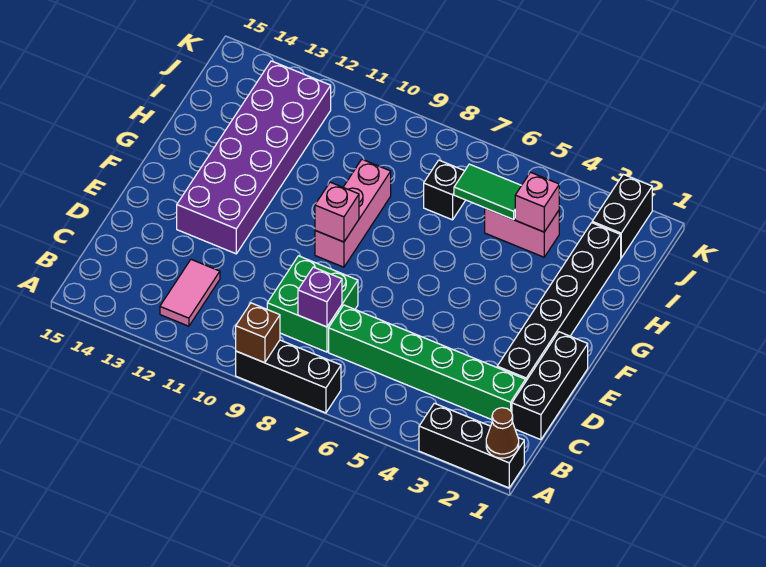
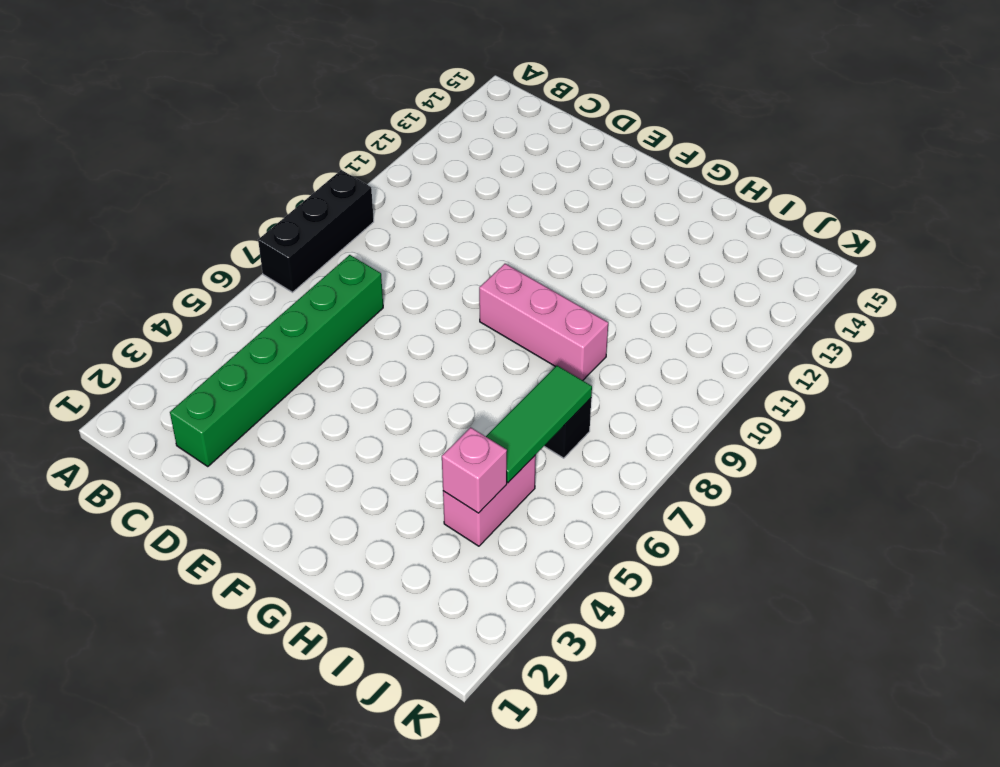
green 1x3 tile [486,366,592,483] -> green 1x2 tile [454,164,521,220]
none -> black 1x3 brick [419,403,524,488]
none -> pink 1x2 tile [160,260,220,326]
none -> black 1x3 brick [512,332,588,440]

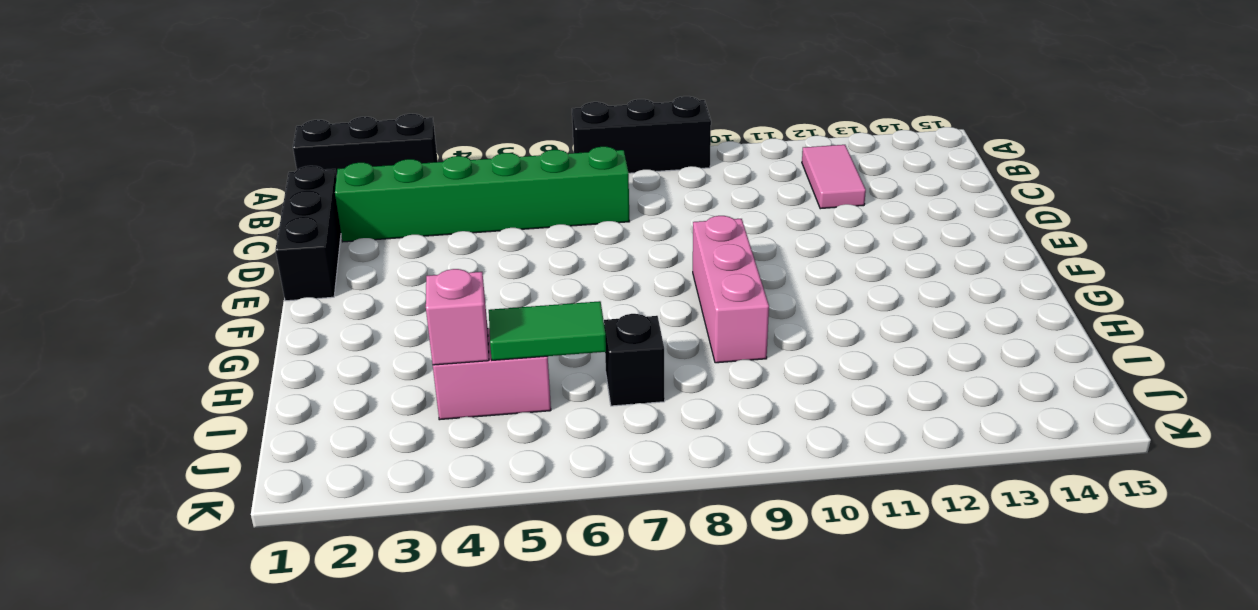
none -> green 2x2 brick [267,256,358,352]
none -> black 1x6 brick [497,223,621,381]
none -> purple 2x6 brick [177,61,331,254]

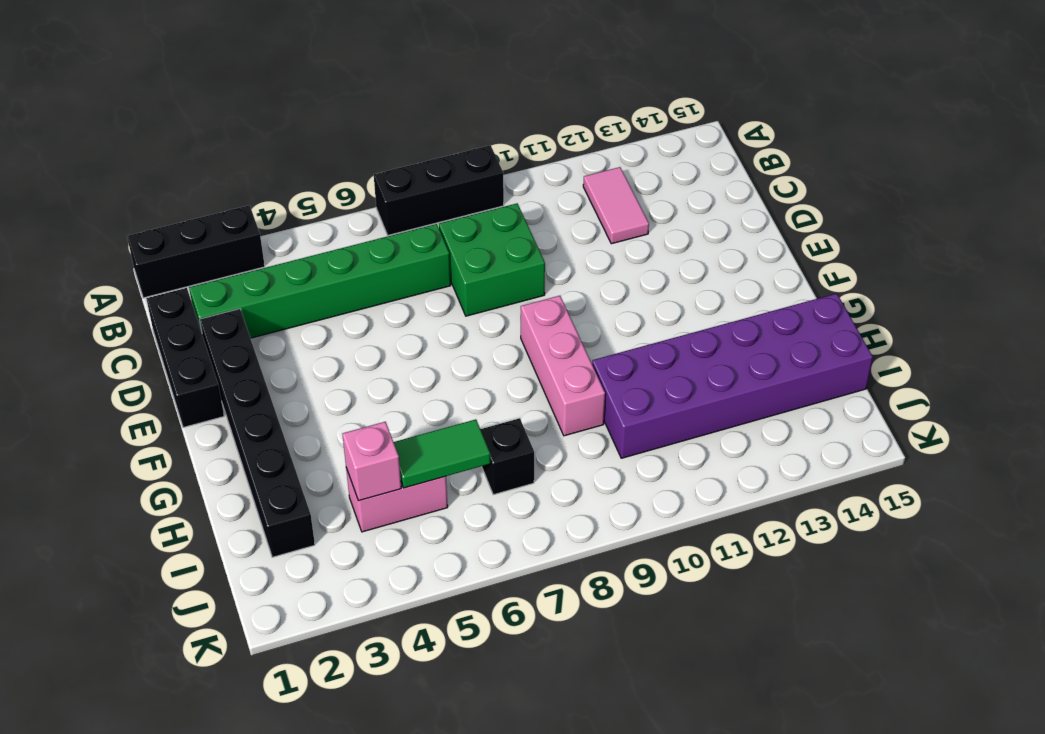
purple 2x6 brick [592,293,873,458] -> purple 2x6 brick turned to [177,61,331,254]
none -> black 1x2 brick [592,174,652,258]
none -> brown 1x1 cone [486,408,519,458]
none -> brown 1x1 brick [236,303,280,363]

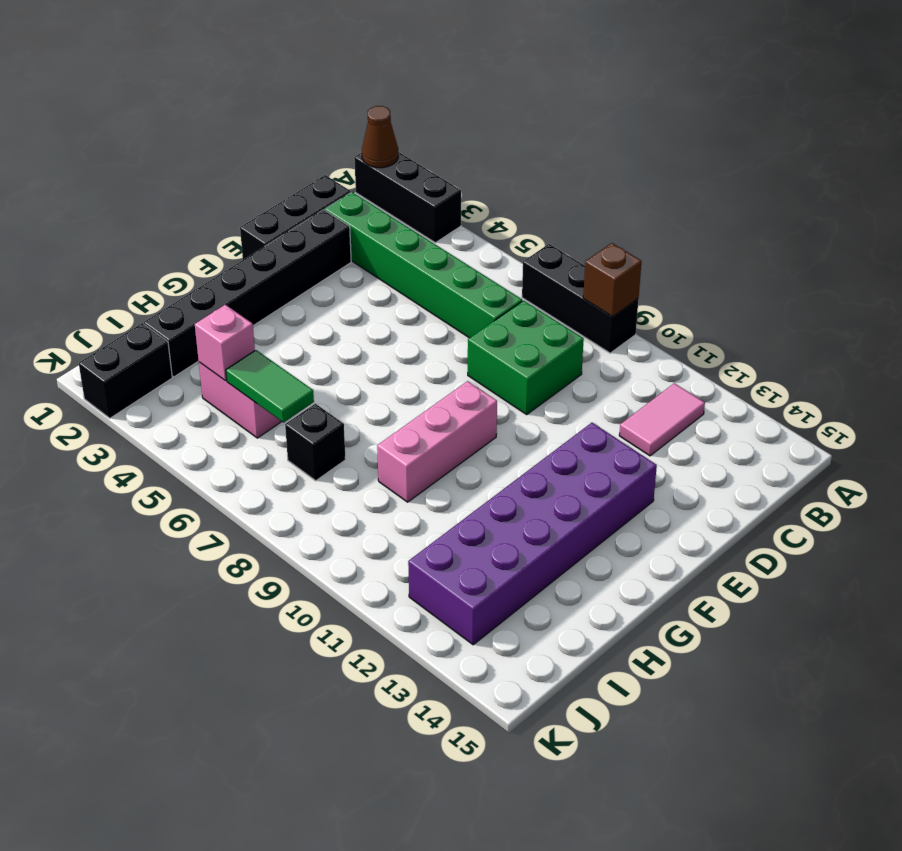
none -> purple 1x1 brick [298,267,342,327]
none -> pink 1x1 brick [315,182,359,242]

